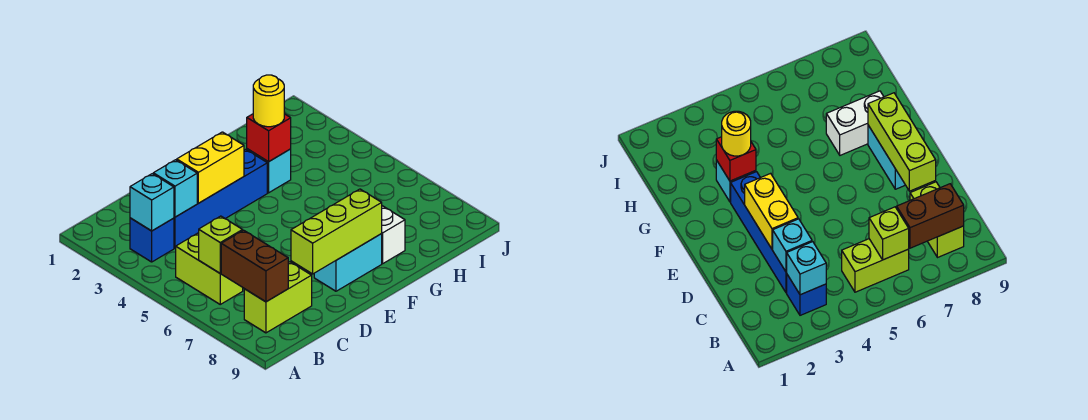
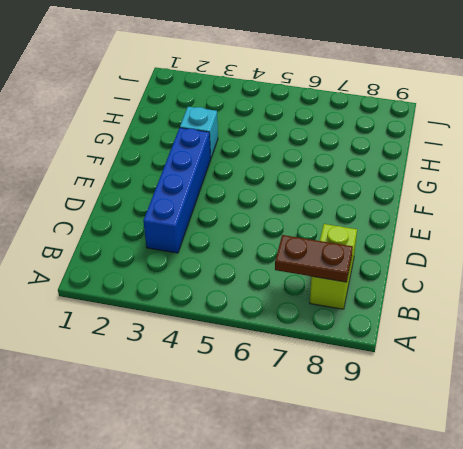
brown 1x2 plate [275,235,353,282] -> brown 1x2 brick [221,230,288,302]
none -> blue 1x1 brick [130,218,174,262]
none -> lime 1x2 brick [176,233,243,304]
none -> cyan 1x2 brick [314,234,382,291]

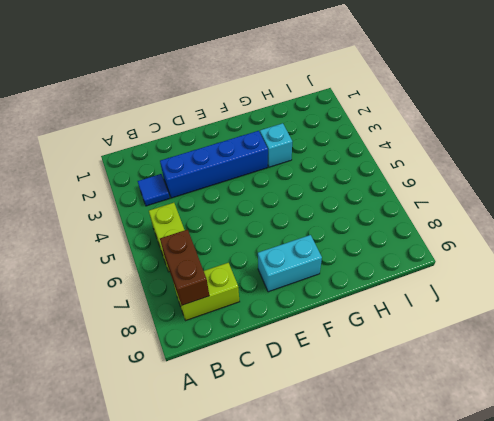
blue 1x1 tile [138,174,170,206] -> blue 1x1 brick [130,218,174,262]
none -> white 1x2 brick [381,206,405,263]
none -> cyan 1x1 brick [130,174,174,231]
none -> lime 1x1 brick [199,216,243,273]

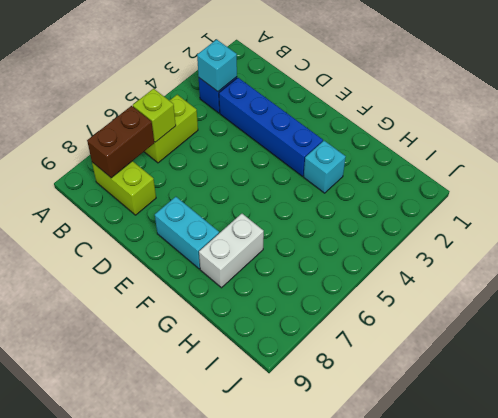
none -> cyan 1x1 brick [153,160,197,217]
none -> yellow 1x2 brick [177,132,244,203]
none -> lime 1x3 brick [291,189,382,274]

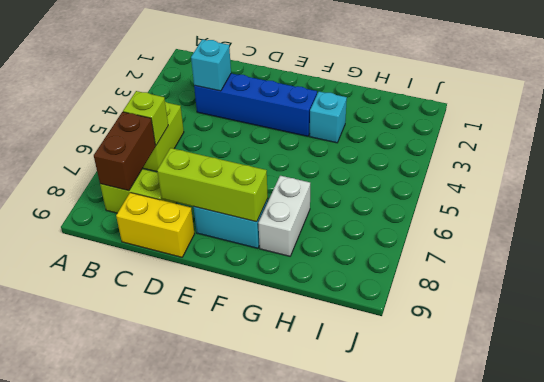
yellow 1x2 brick [116,193,195,257] -> yellow 1x2 brick moved to [177,132,244,203]
none -> blue 1x1 brick [130,218,174,262]
none -> cyan 1x1 brick [130,174,174,231]
none -> red 1x1 brick [247,114,291,162]

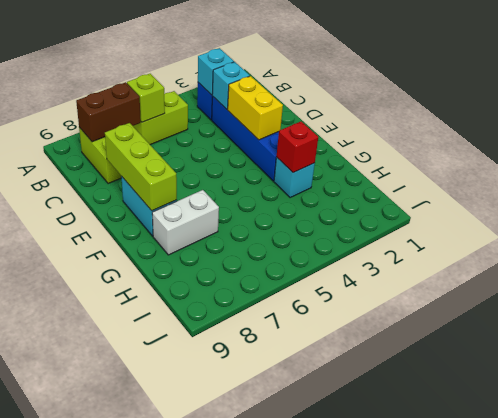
none -> yellow 1x1 round brick [253,75,284,127]

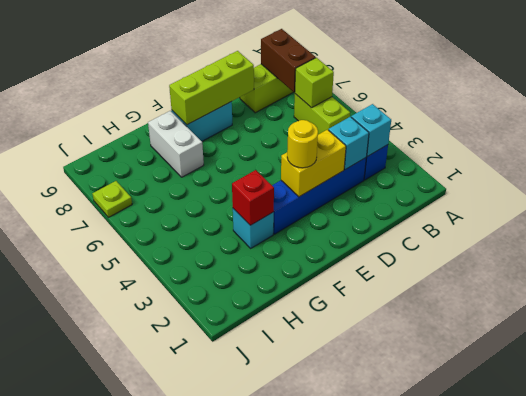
yellow 1x1 round brick [287,120,318,168] -> yellow 1x1 round brick moved to [253,75,284,127]
lime 1x1 plate [93,181,132,217] -> none

